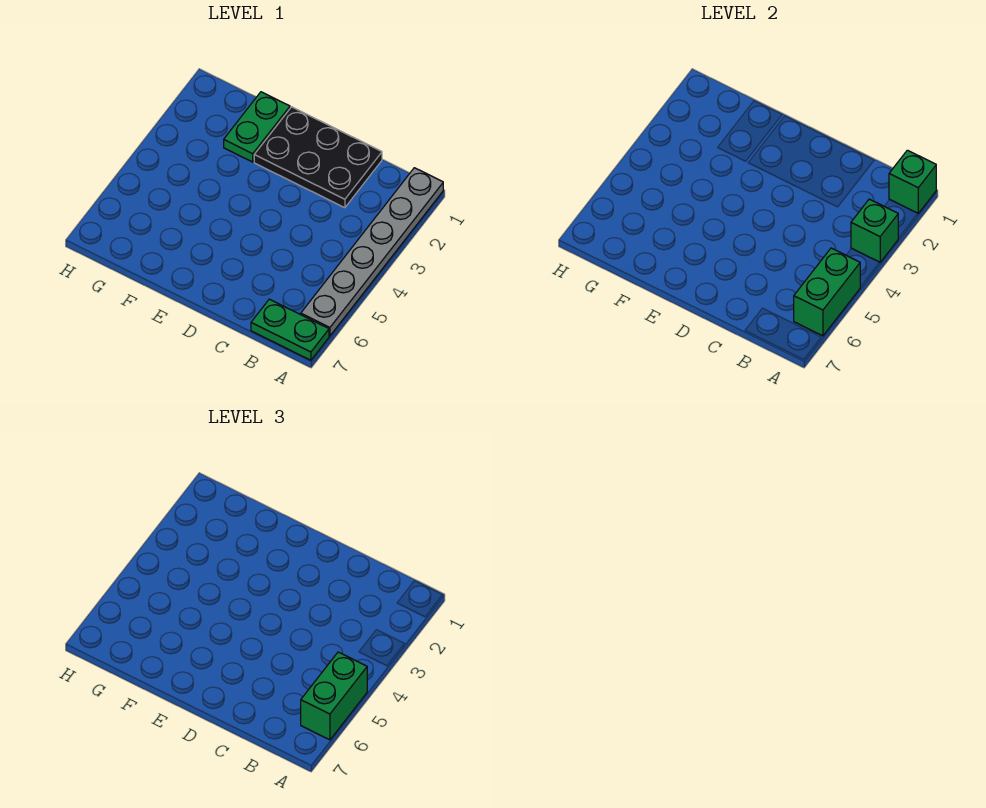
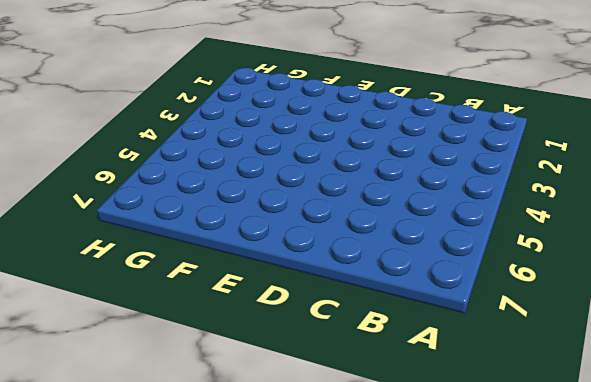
none -> grey 1x6 plate [301,168,443,336]
none -> green 1x2 plate [251,299,329,360]

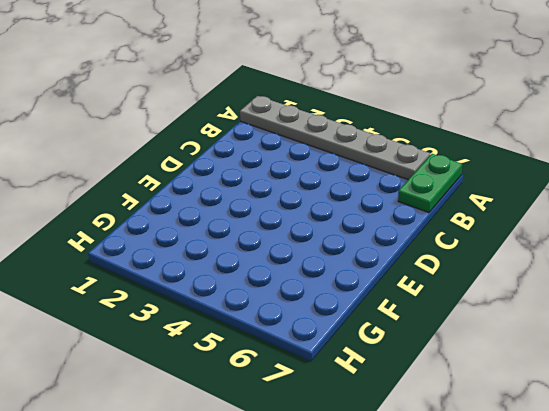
none -> black 2x3 plate [254,107,382,208]
none -> green 1x2 plate [224,92,290,162]

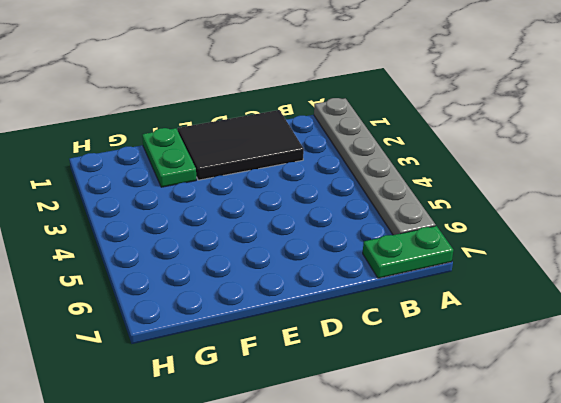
black 2x3 tile [178,110,304,180] -> black 2x3 plate [254,107,382,208]
none -> green 1x1 brick [889,150,936,213]
none -> green 1x1 brick [851,199,898,262]

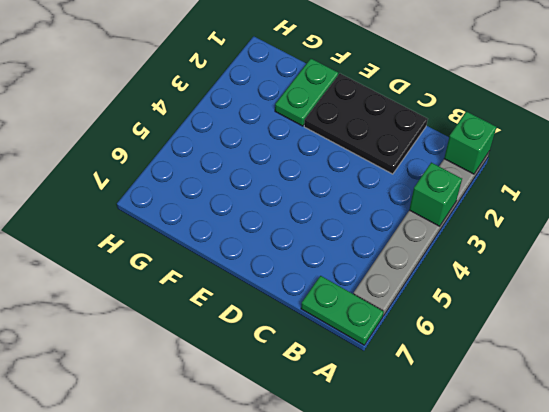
none -> green 1x2 brick [794,248,860,336]
none -> green 1x2 brick [301,652,367,740]

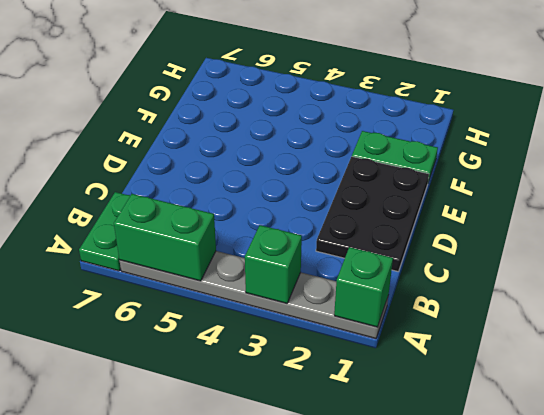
none -> green 1x2 brick [301,652,367,740]

